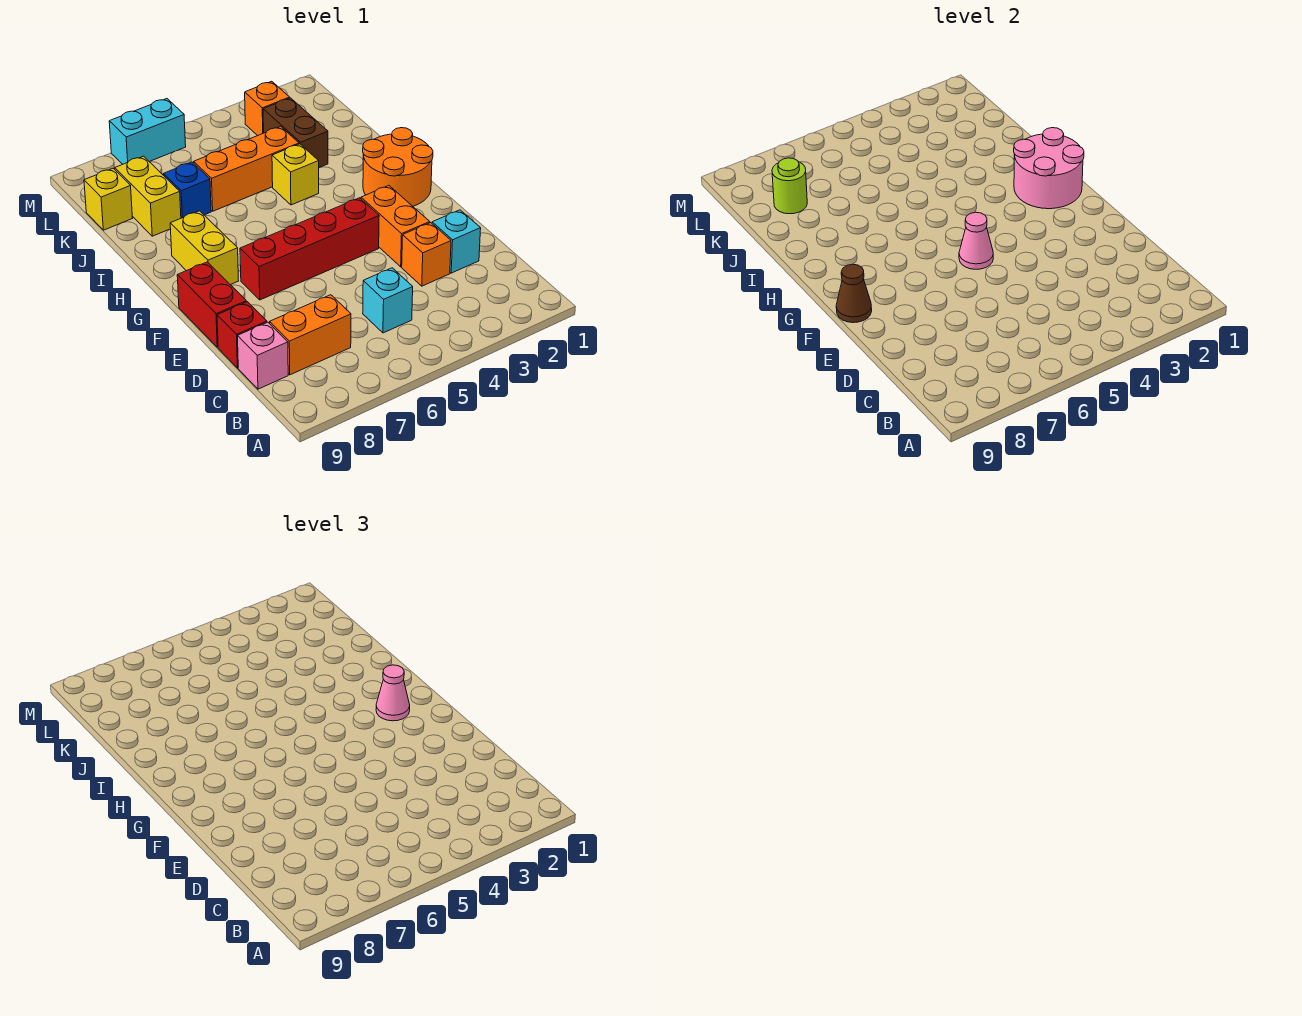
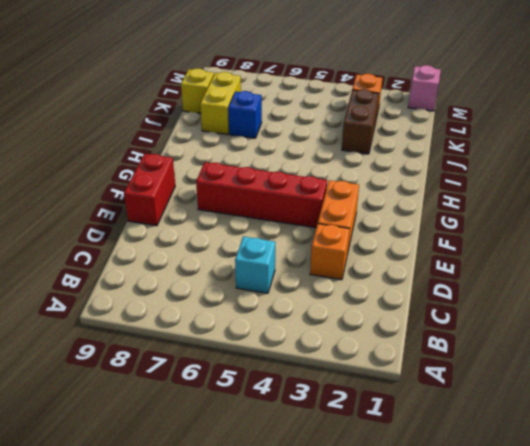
pink 1x1 brick [408,65,441,111] -> pink 1x1 brick moved to [238,322,288,389]
none -> orange 1x2 brick [270,295,351,375]
none -> cyan 1x1 brick [432,210,481,273]
none -> red 1x1 brick [217,302,267,368]

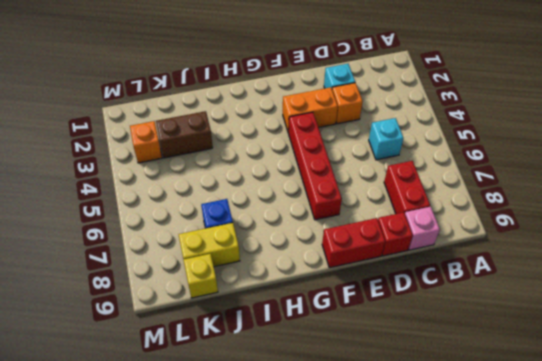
red 1x2 brick [384,161,430,214] -> orange 1x2 brick [270,295,351,375]
none -> orange 2x2 round brick [363,128,433,206]
none -> yellow 1x2 brick [170,211,239,285]
none -> yellow 1x1 brick [272,144,319,205]

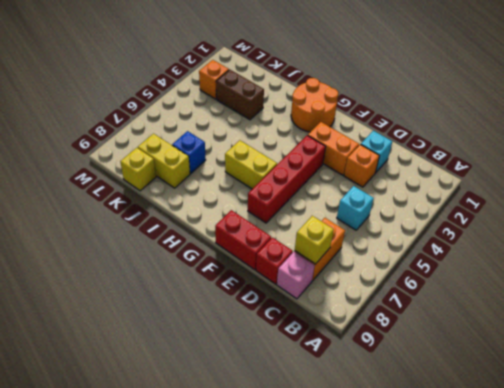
yellow 1x1 brick [295,216,334,264] -> yellow 1x1 brick moved to [272,144,319,205]
yellow 1x2 brick [225,140,277,189] -> yellow 1x2 brick moved to [170,211,239,285]
none -> orange 1x3 brick [194,126,299,211]
none -> cyan 1x2 brick [109,99,186,164]
none -> pink 1x1 cone [959,212,993,269]

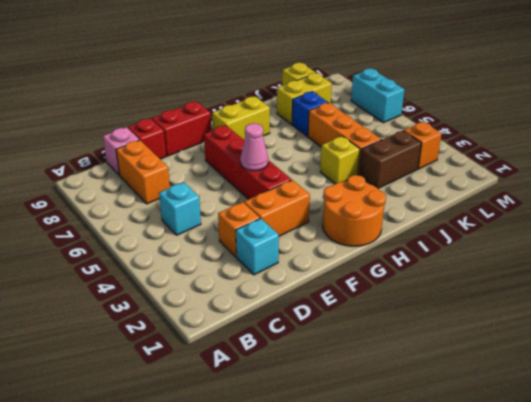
none -> brown 1x1 cone [836,264,872,323]
none -> pink 2x2 round brick [1014,128,1084,209]
none -> lime 1x1 round brick [772,158,807,214]

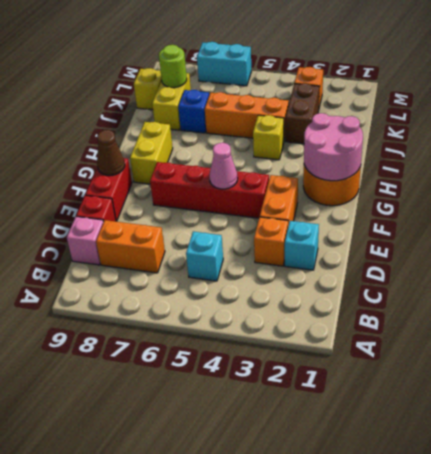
none -> pink 1x1 cone [376,665,410,721]

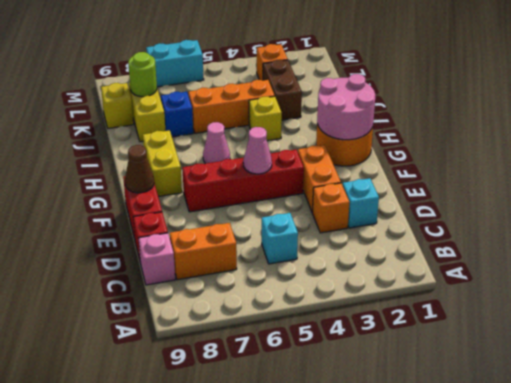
pink 1x1 cone [203,122,230,164] -> pink 1x1 cone moved to [376,665,410,721]

